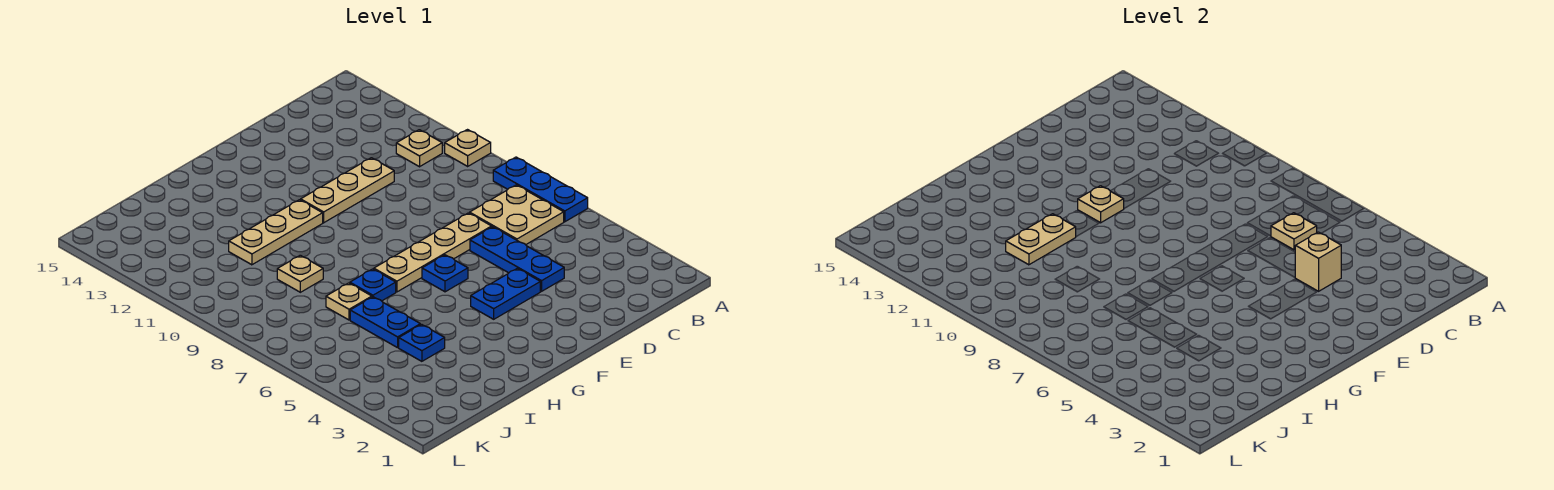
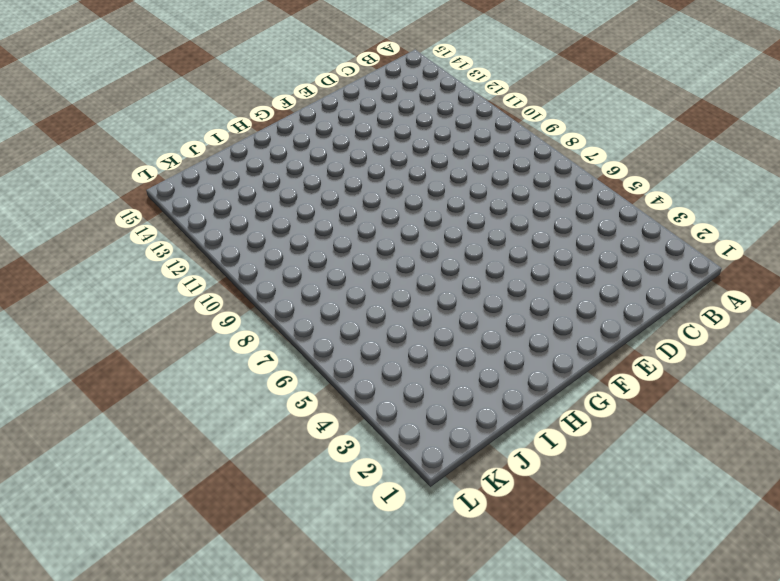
none -> blue 1x3 plate [493,157,588,222]
none -> tan 1x1 plate [445,130,491,166]
none -> tan 2x2 plate [470,185,564,245]

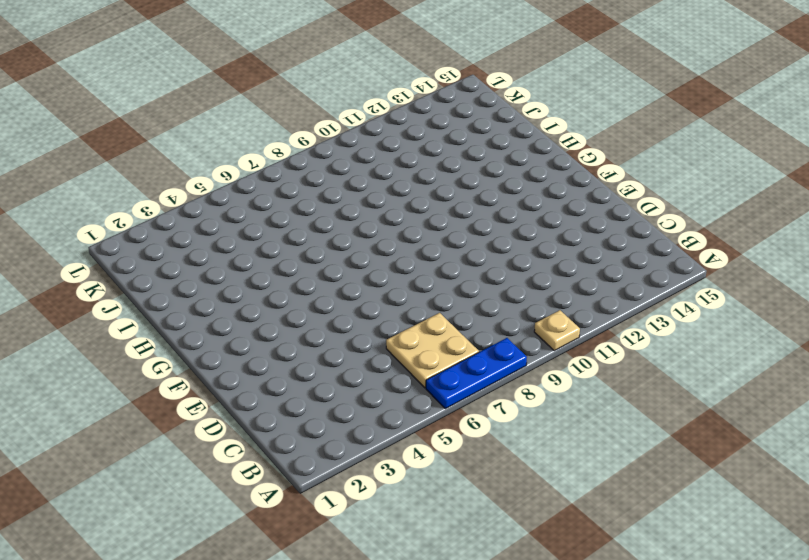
none -> tan 1x1 plate [396,130,442,167]
none -> blue 1x3 plate [470,227,564,291]
none -> tan 1x4 plate [374,213,492,292]

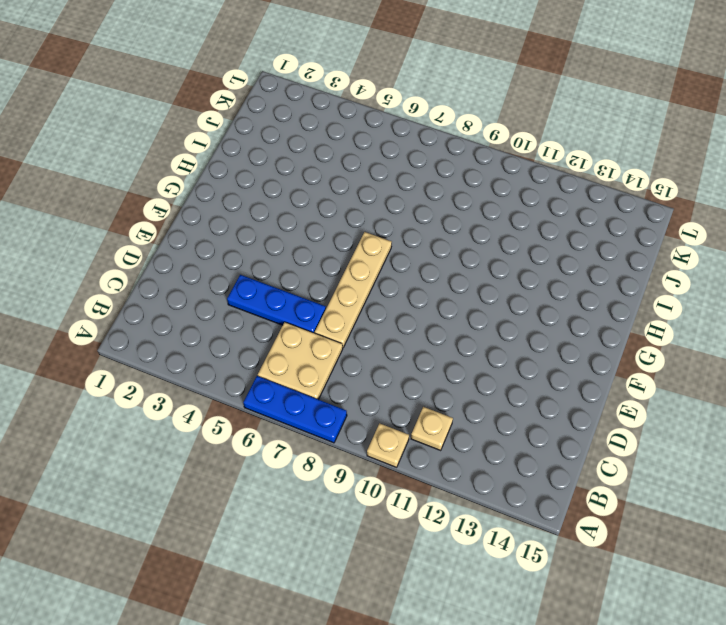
none -> tan 1x3 plate [301,158,394,223]
none -> blue 1x2 plate [471,268,540,319]
none -> blue 1x1 plate [422,255,468,292]

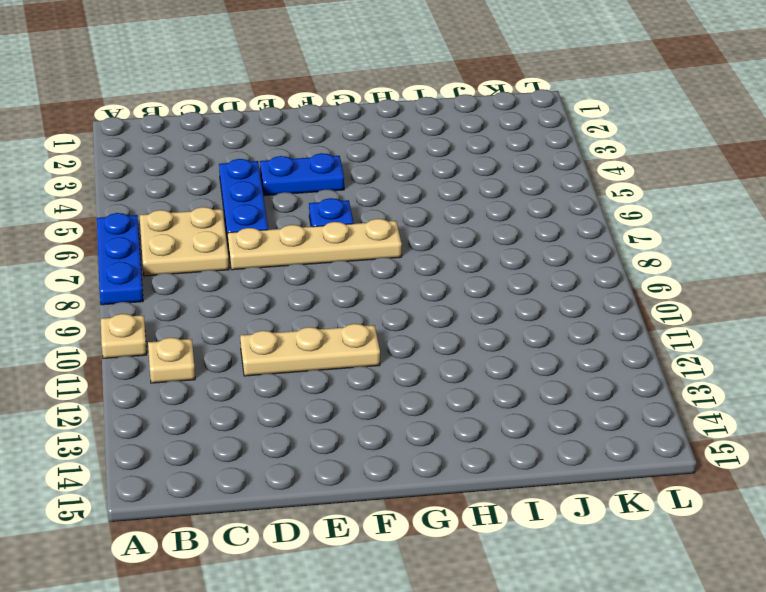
none -> tan 1x3 plate [229,200,323,265]
none -> blue 1x1 plate [350,269,396,301]
none -> blue 1x1 plate [399,324,445,361]

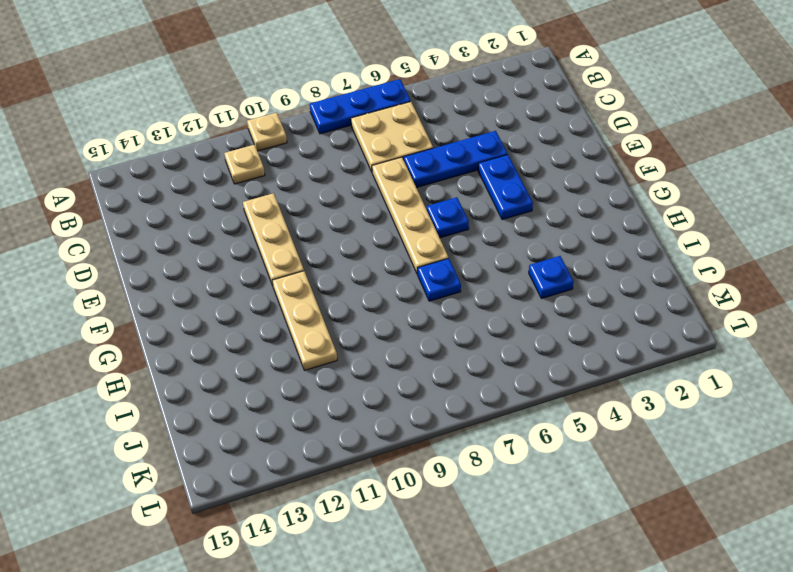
none -> blue 1x2 plate [350,297,420,348]
none -> tan 1x1 plate [326,283,372,320]
none -> tan 1x1 plate [277,255,323,292]

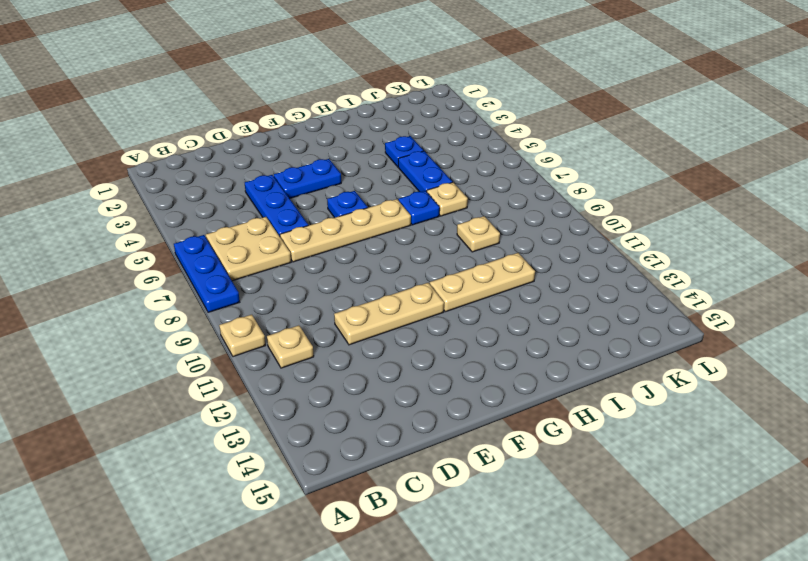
none -> tan 1x1 plate [1271,213,1317,250]
none -> tan 1x1 brick [1295,232,1341,291]
none -> tan 1x1 plate [1078,186,1124,223]

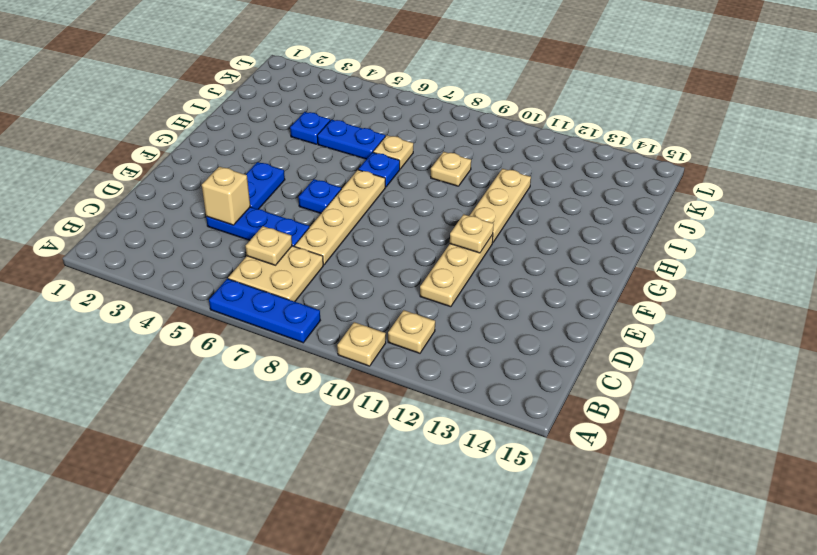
none -> tan 1x2 plate [1006,214,1076,265]

